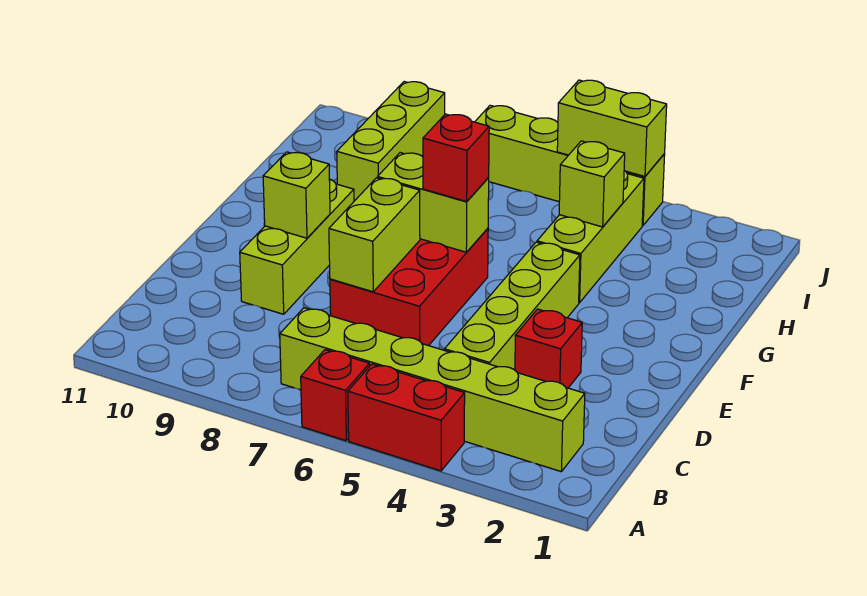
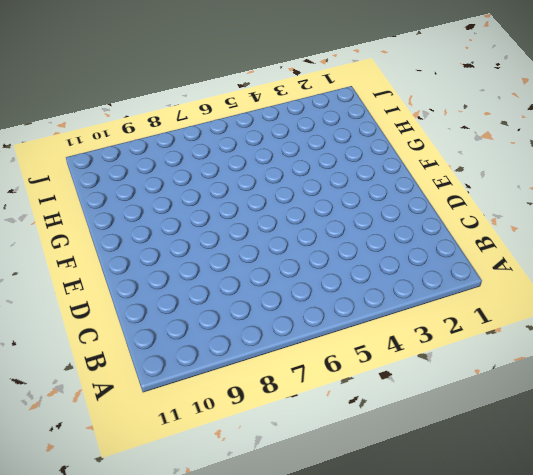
none -> red 1x2 brick [348,364,465,471]
none -> red 1x1 brick [301,350,370,441]
none -> lime 1x6 brick [280,308,585,471]

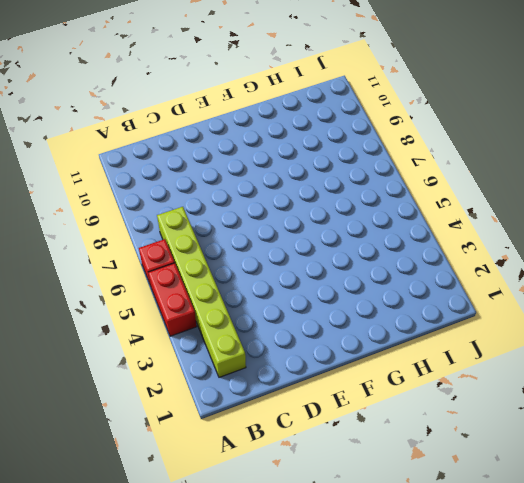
none -> lime 1x4 brick [445,242,580,370]
none -> red 1x1 brick [515,309,582,388]
none -> red 2x3 brick [330,228,488,346]

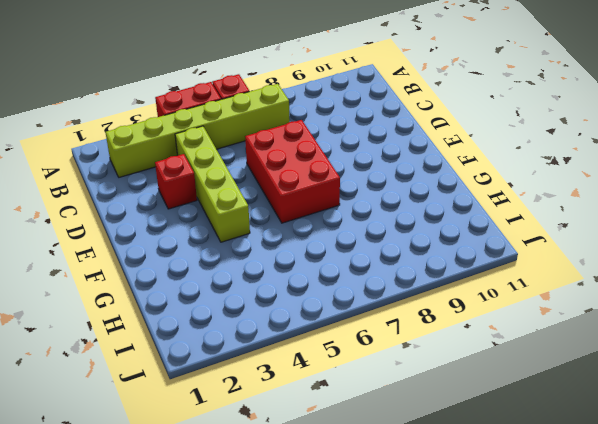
none -> lime 1x3 brick [240,179,354,314]
none -> lime 1x3 brick [537,171,644,303]
none -> lime 1x3 brick [337,82,445,201]

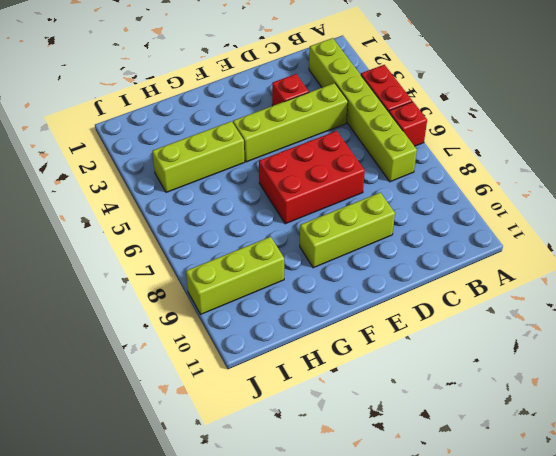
none -> lime 1x4 brick [475,105,665,226]
none -> lime 1x2 brick [329,178,420,292]
none -> lime 1x1 brick [263,152,330,238]

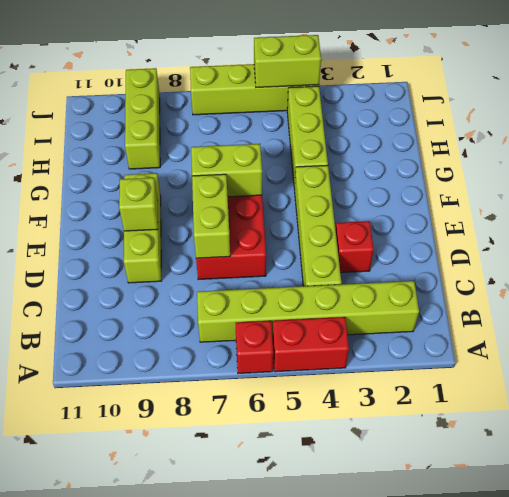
none -> lime 1x1 brick [559,141,625,227]
none -> red 1x1 brick [423,114,489,202]

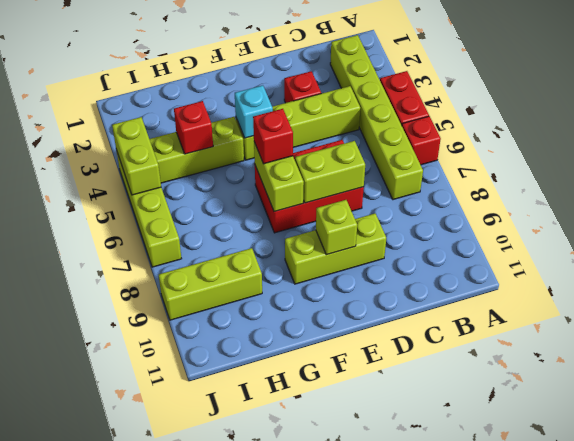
cyan 1x1 brick [235,85,273,138] -> none
red 1x1 brick [174,101,213,154] -> lime 1x1 brick [559,141,625,227]

